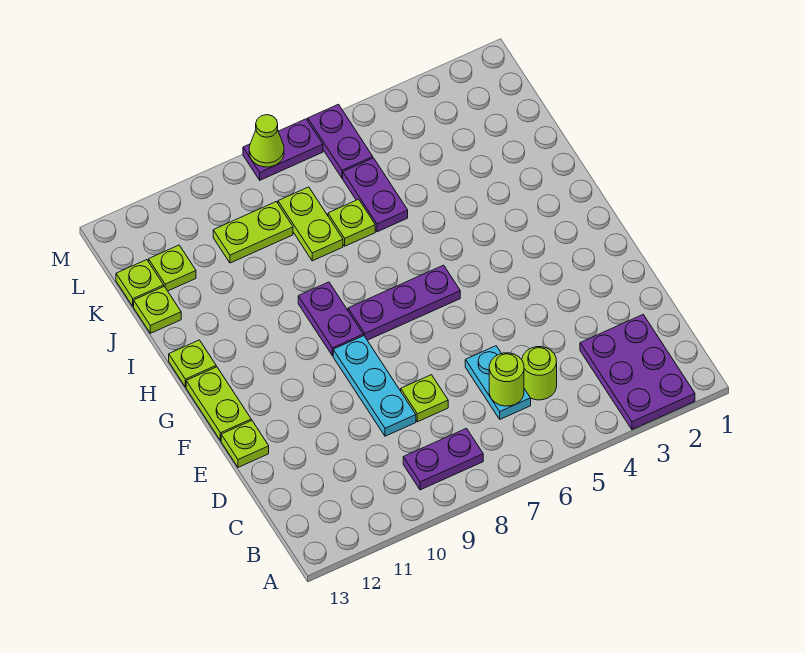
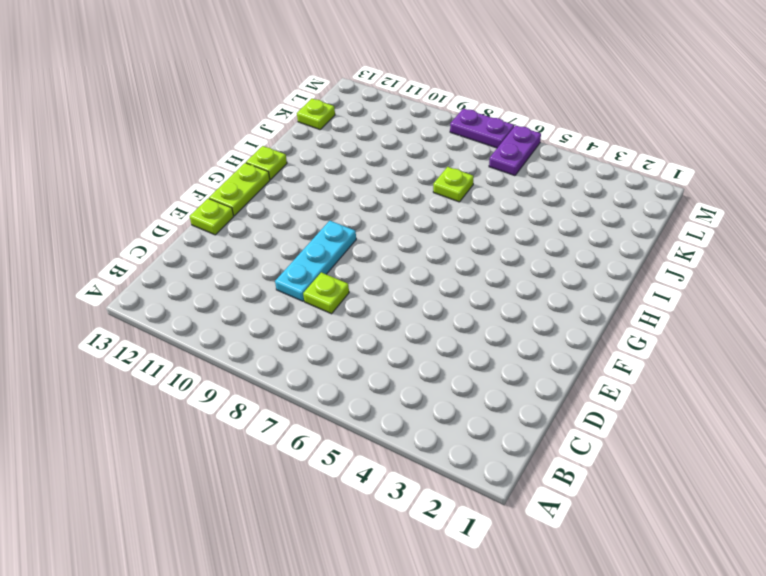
none -> purple 2x3 plate [580,315,695,430]
none -> purple 1x2 plate [403,428,483,490]
none -> lime 1x1 round brick [522,347,557,400]

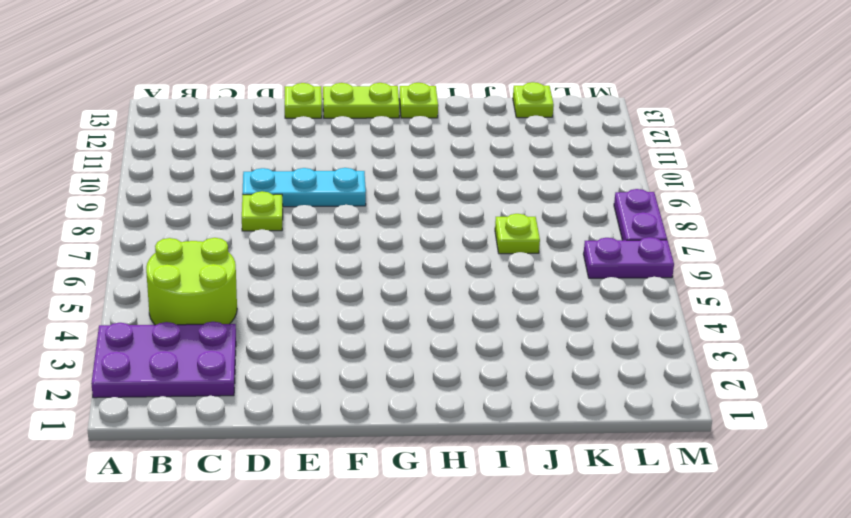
lime 2x2 round brick [146,238,237,325] -> lime 1x1 round brick [522,347,557,400]
none -> purple 1x2 plate [403,428,483,490]
none -> cyan 1x2 plate [465,346,531,419]
none -> purple 1x3 plate [348,265,460,340]

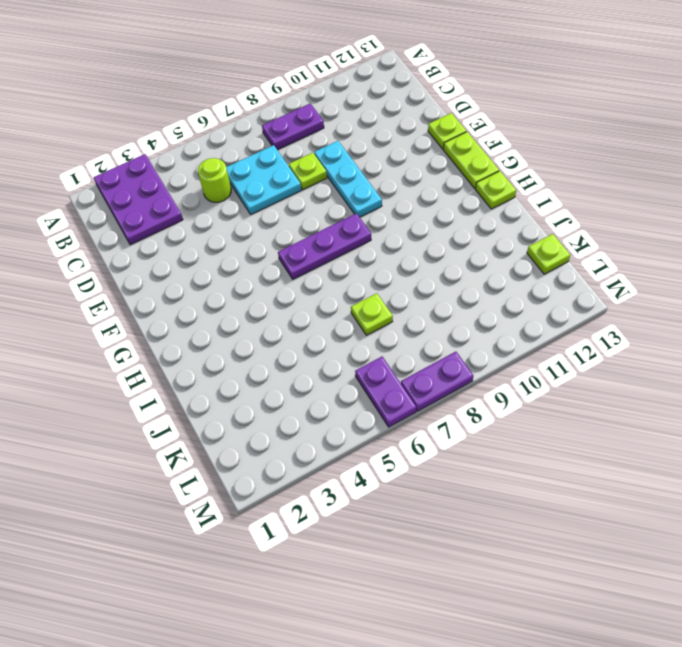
cyan 2x2 plate [226,145,301,214] -> cyan 1x2 plate [465,346,531,419]
none -> purple 1x2 plate [298,282,363,356]
none -> purple 1x2 plate [343,158,408,232]
none -> lime 1x2 plate [278,187,343,261]

